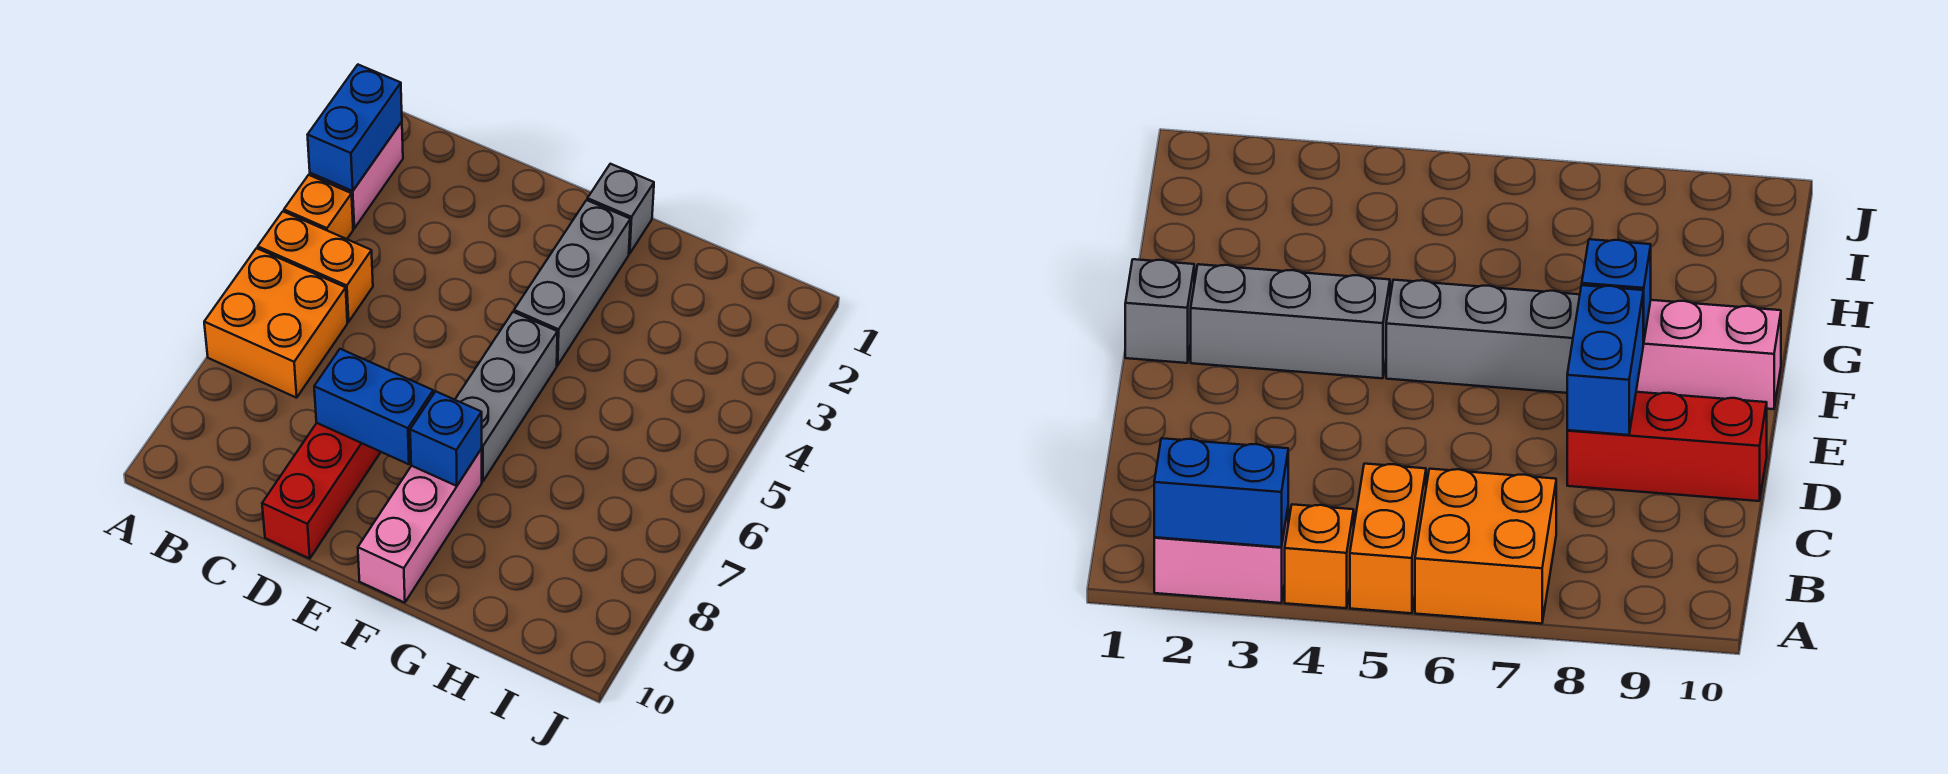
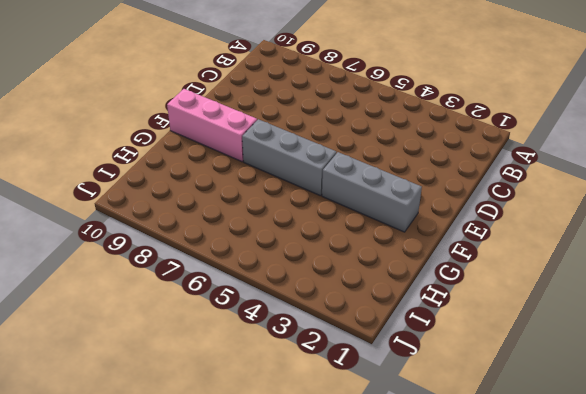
none -> pink 1x2 brick [310,122,403,228]
none -> orange 1x1 brick [284,175,353,239]
none -> orange 1x2 brick [258,211,373,322]

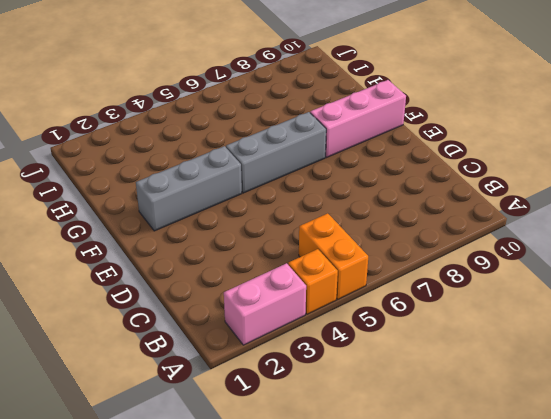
none -> orange 2x2 brick [204,248,347,398]
none -> red 1x3 brick [262,423,381,559]
none -> grey 1x1 brick [587,164,654,254]

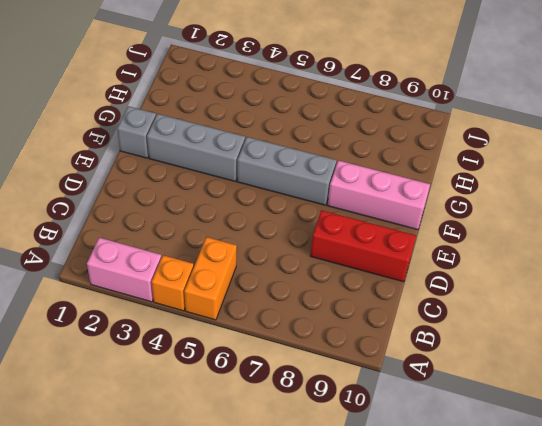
none -> orange 2x2 brick [204,248,347,398]
none -> blue 1x2 brick [308,65,402,191]
none -> blue 1x2 brick [314,349,433,464]

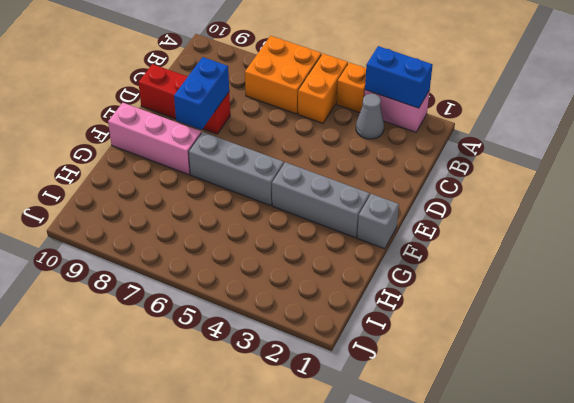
grey 1x1 cone [356,94,384,139] -> none
none -> blue 1x1 brick [410,391,482,486]

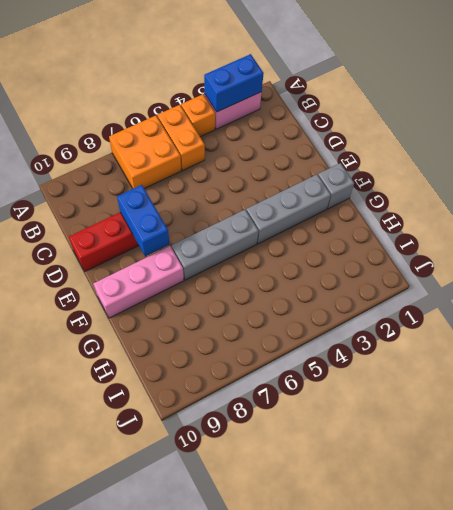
none -> blue 1x1 brick [410,391,482,486]

